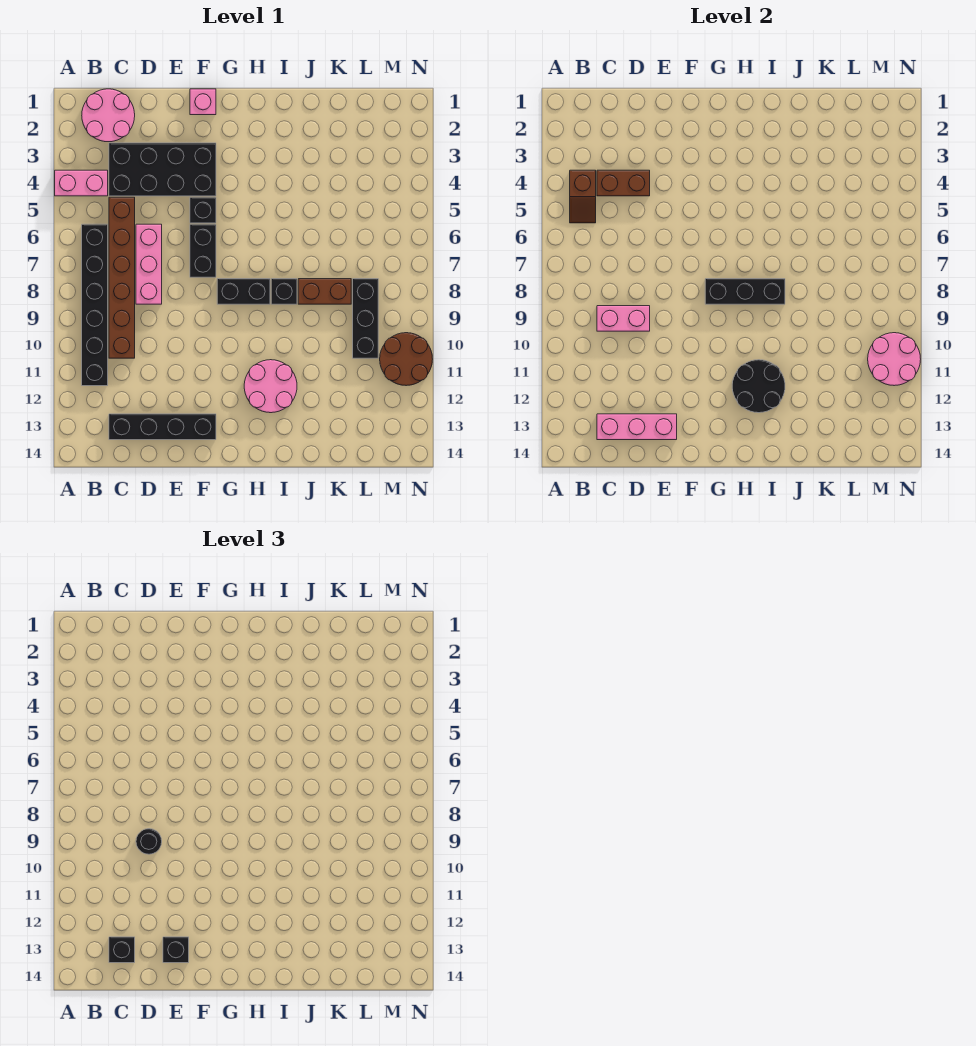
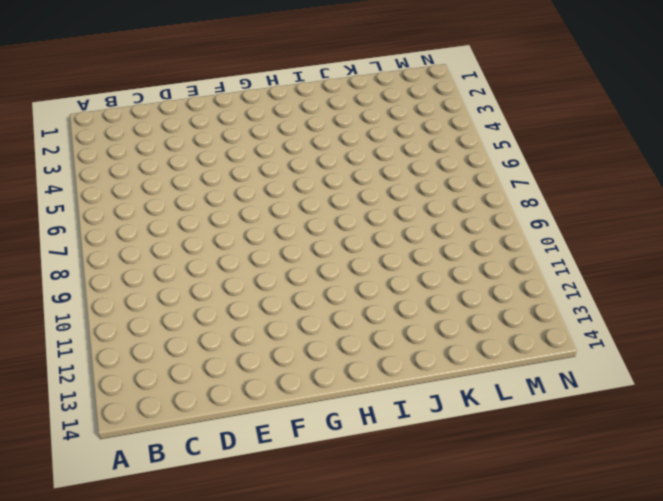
none -> pink 1x2 brick [55,170,108,196]
none -> pink 2x2 round brick [82,89,135,142]
none -> black 1x6 brick [82,224,108,386]

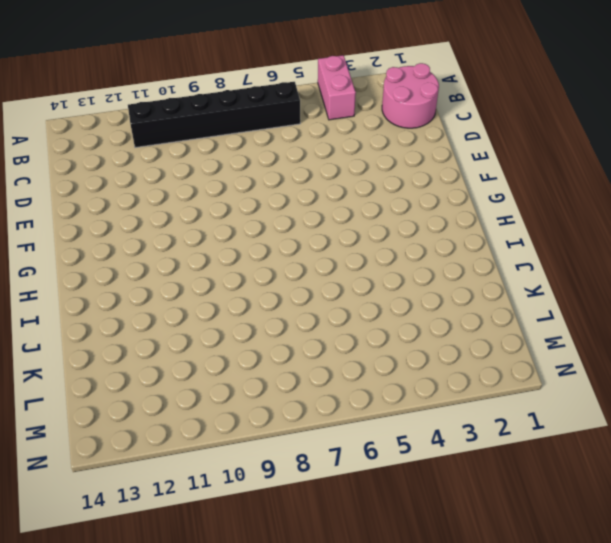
none -> black 2x4 brick [109,143,216,196]
none -> brown 1x6 brick [109,197,135,358]
none -> black 1x4 brick [109,414,216,440]

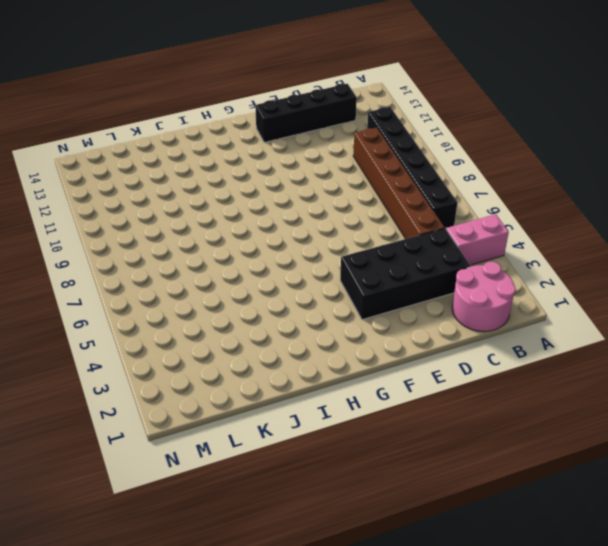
none -> pink 1x3 brick [136,224,162,304]
none -> pink 1x1 brick [190,89,216,115]
none -> black 1x1 brick [190,197,216,223]

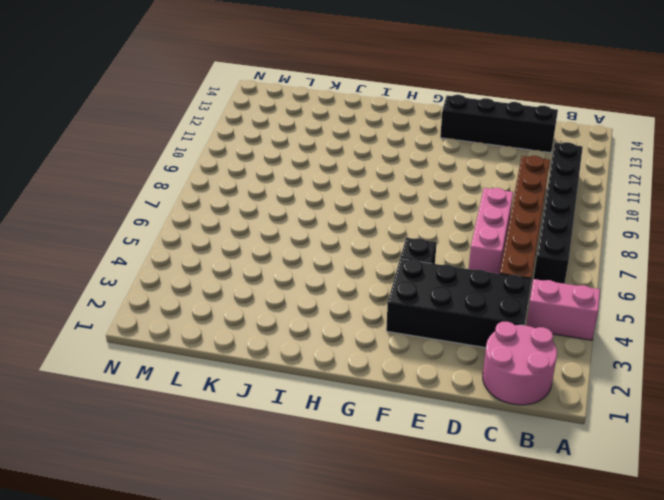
none -> pink 1x1 brick [190,89,216,115]
none -> black 1x2 brick [190,224,216,277]
none -> black 1x2 brick [217,279,270,304]

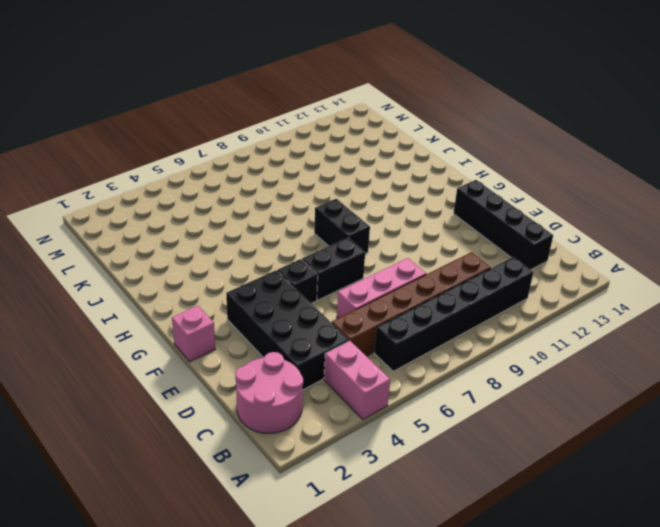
none -> pink 2x2 round brick [244,360,297,413]
none -> black 1x1 brick [271,279,297,304]
none -> brown 1x2 brick [298,279,351,304]

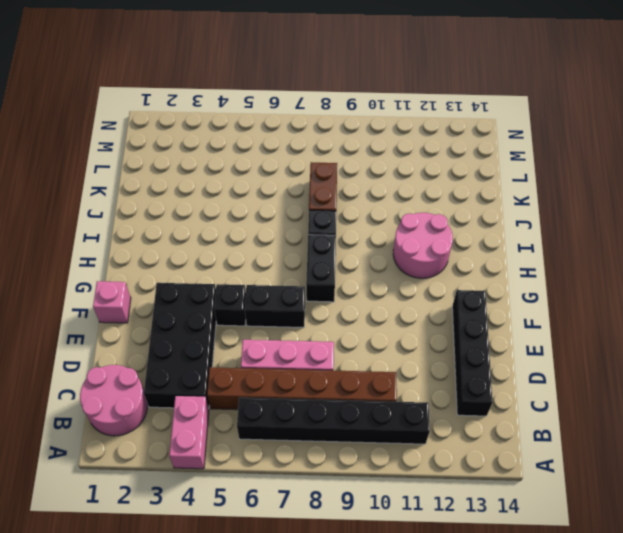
none -> black 1x3 brick [353,279,378,358]
none -> brown 2x2 round brick [380,333,433,386]
none -> brown 1x2 slope [570,170,596,223]

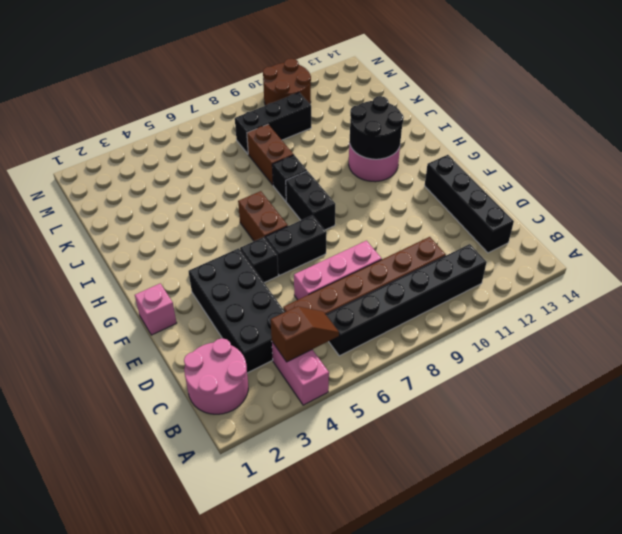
brown 1x2 brick [238,191,288,241] -> brown 1x2 brick moved to [597,170,650,196]
none -> pink 1x2 brick [597,306,650,331]
none -> pink 1x3 brick [597,414,677,440]
none -> black 1x3 brick [705,279,785,304]

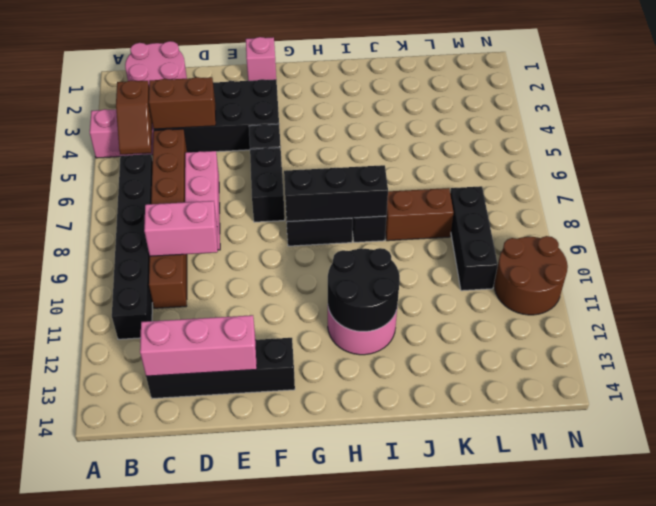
none -> pink 2x2 round brick [868,333,921,386]
none -> black 1x1 brick [109,937,135,963]
none -> black 1x1 round brick [136,829,162,854]

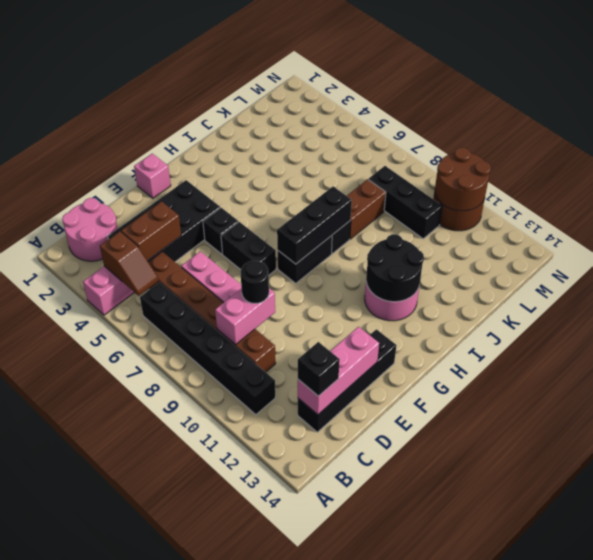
brown 2x2 round brick [435,148,491,211] -> pink 2x2 round brick [868,333,921,386]
none -> black 1x1 brick [163,937,189,963]

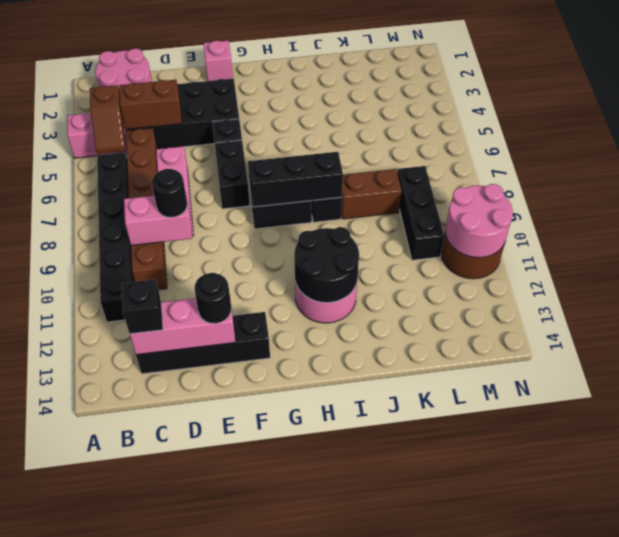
black 1x1 round brick [194,273,231,324] -> black 1x1 brick [163,937,189,963]

